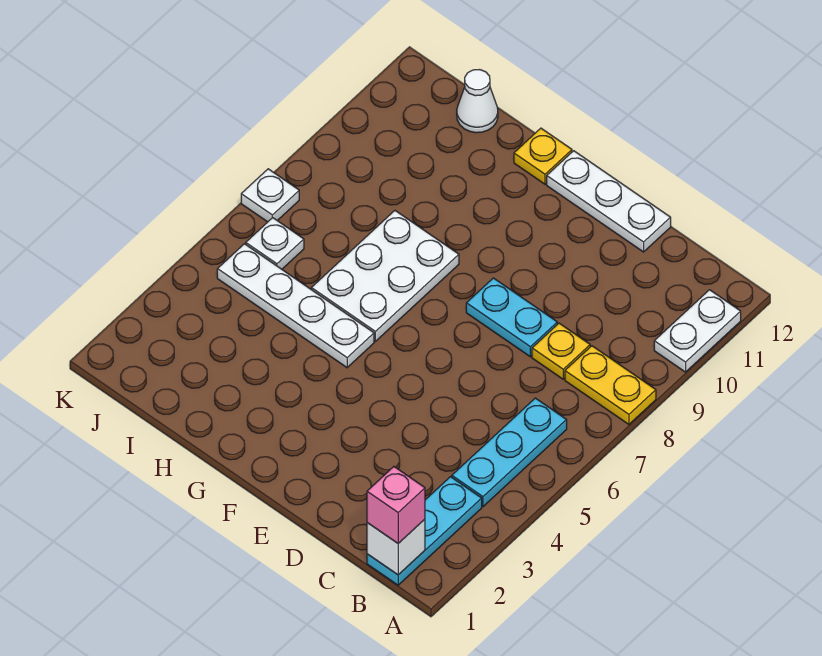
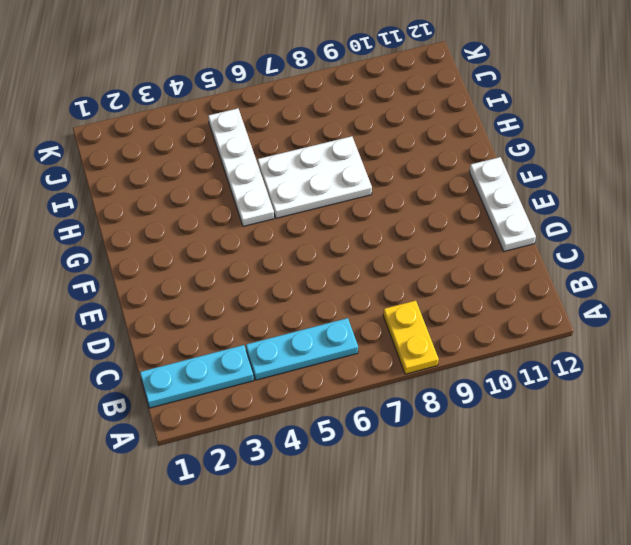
none -> white 1x2 plate [654,290,741,372]
none -> yellow 1x1 plate [532,323,590,379]
none -> cyan 1x2 plate [466,278,557,357]

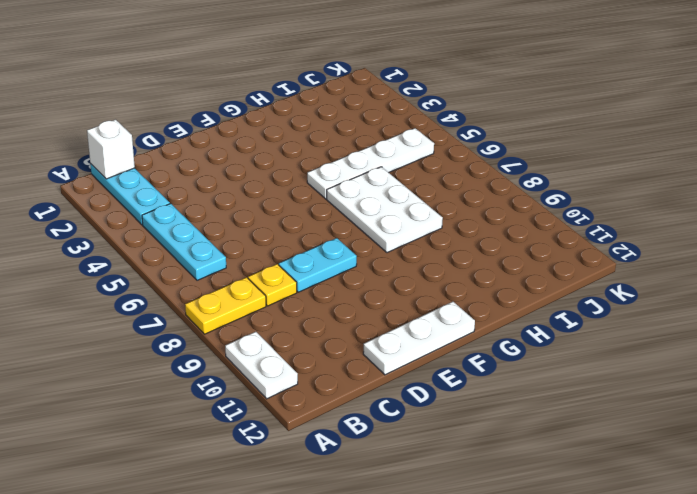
none -> yellow 1x1 plate [514,128,572,184]
none -> white 1x1 cone [457,70,498,133]
none -> white 1x1 plate [246,218,304,269]

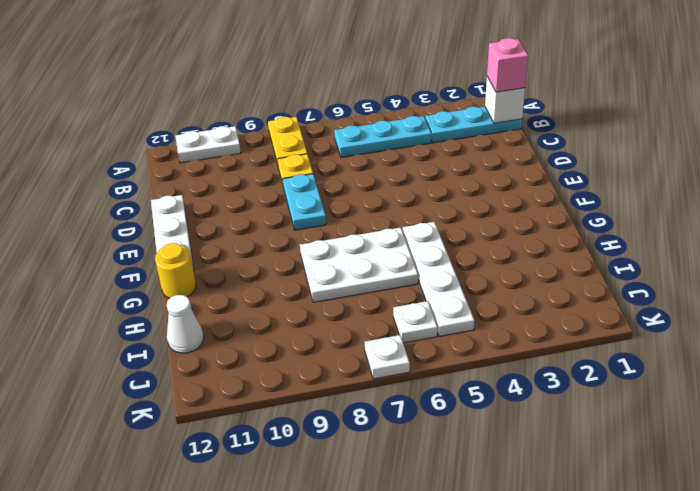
yellow 1x1 round brick [155,243,196,298] -> yellow 1x1 plate [514,128,572,184]

